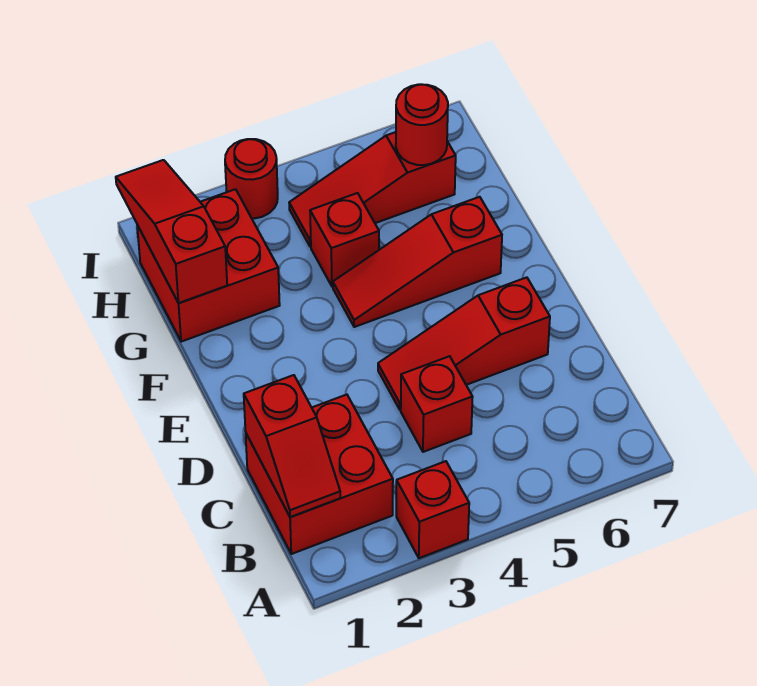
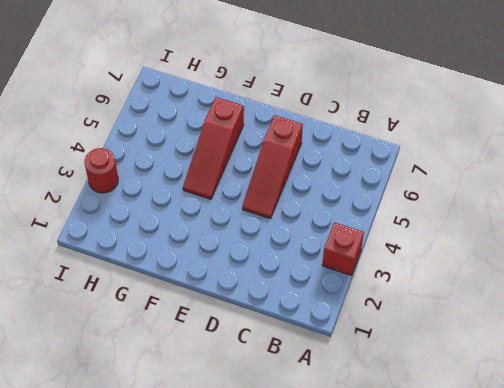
none -> red 2x2 brick [246,395,393,554]
none -> red 1x1 brick [401,356,473,452]
none -> red 2x2 brick [137,189,280,342]

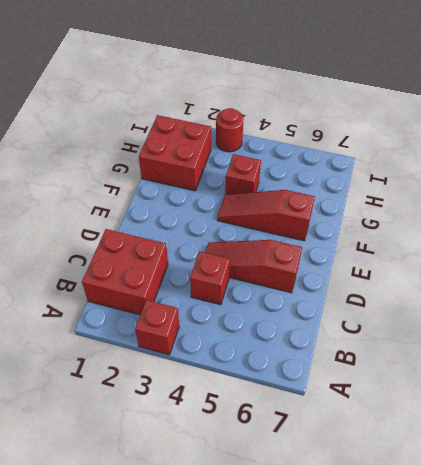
none -> red 1x3 slope [289,132,456,247]
none -> red 1x2 slope [244,375,340,517]
none -> red 1x3 slope [116,160,227,303]

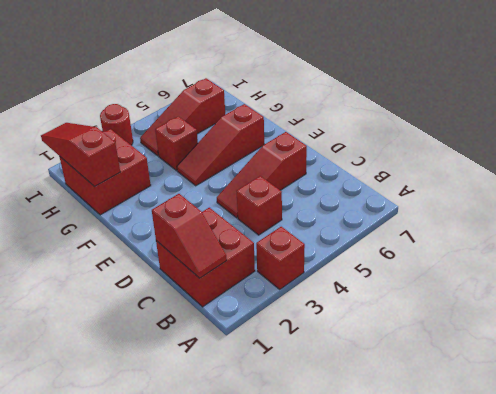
none -> red 1x1 round brick [396,84,448,165]

